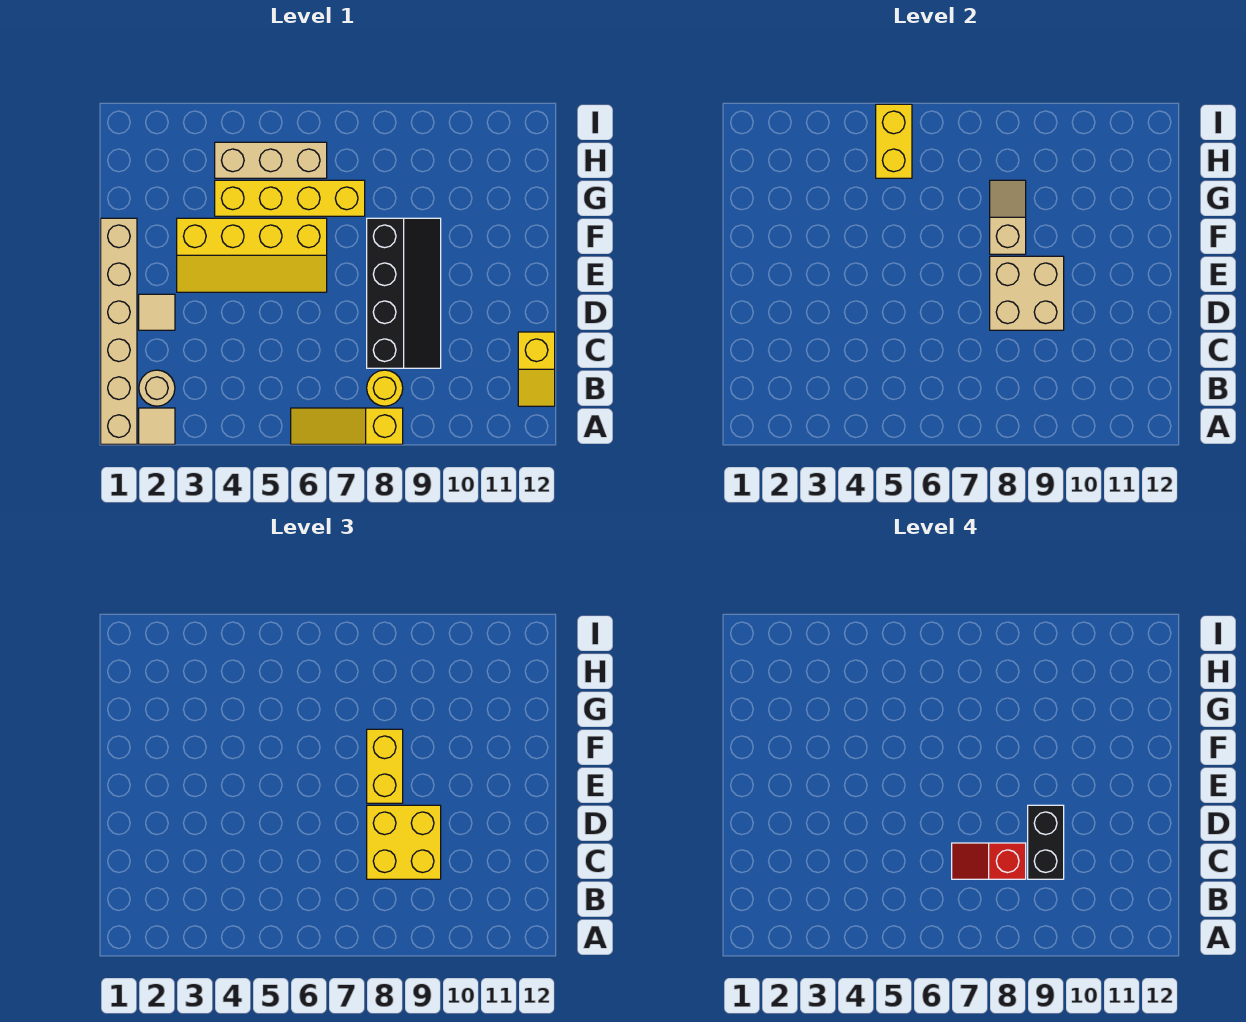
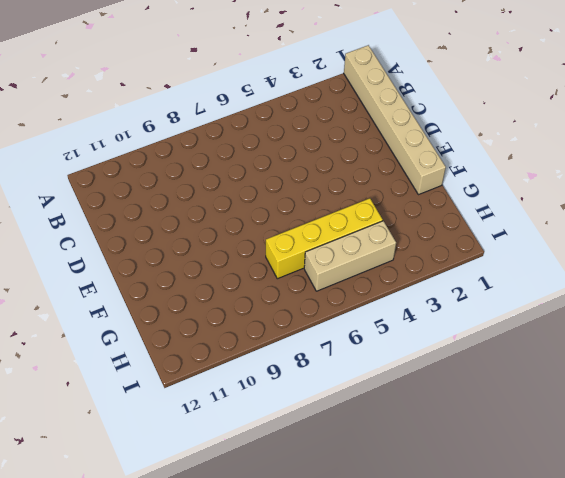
none -> tan 1x1 tile [139,408,175,444]
none -> yellow 1x3 slope [291,408,403,444]
none -> tan 1x1 round brick [139,370,175,406]

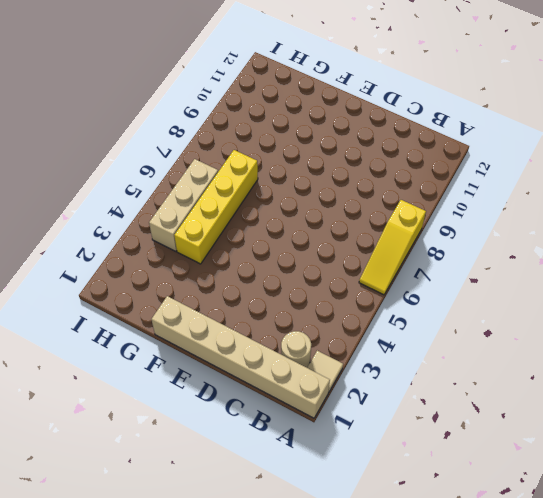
none -> yellow 1x1 round brick [367,370,403,406]
none -> yellow 1x2 slope [518,332,555,406]
none -> black 2x4 slope [367,218,441,368]

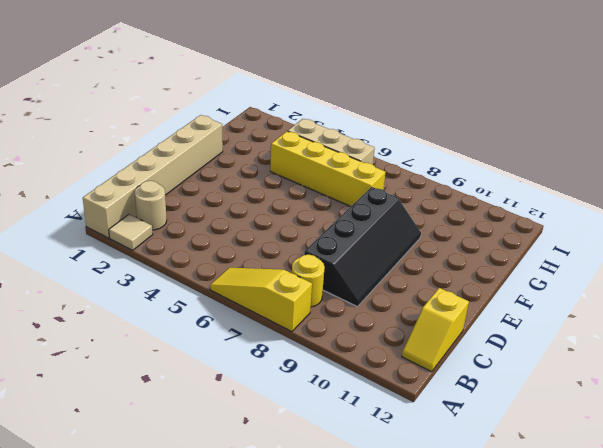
none -> tan 1x1 tile [139,294,175,330]
none -> yellow 2x4 slope [177,218,327,292]
none -> tan 2x2 brick [990,256,1064,330]

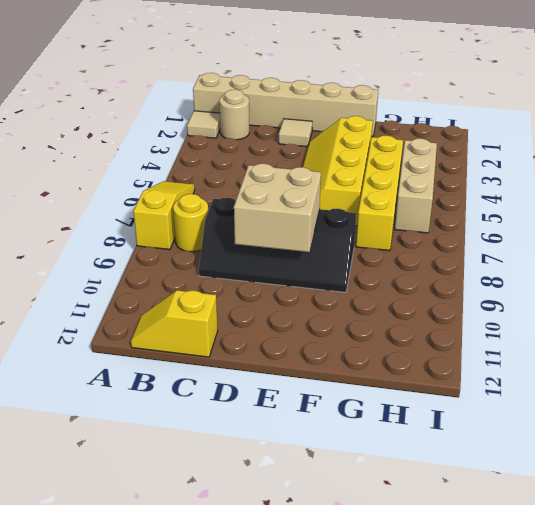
none -> tan 1x2 slope [990,180,1026,254]
none -> yellow 1x2 brick [876,104,912,178]
none -> yellow 2x2 brick [367,805,441,879]

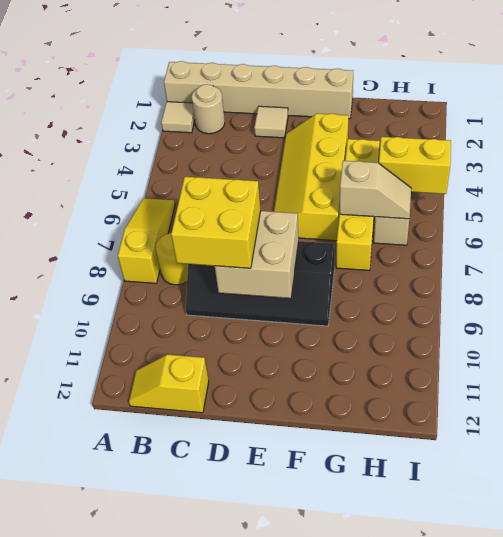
tan 1x2 slope [340,161,411,219] -> tan 1x2 slope moved to [990,180,1026,254]
none -> yellow 1x2 brick [367,729,403,803]
none -> red 1x2 slope [952,843,1026,879]
none -> black 1x2 brick [1028,805,1064,879]

